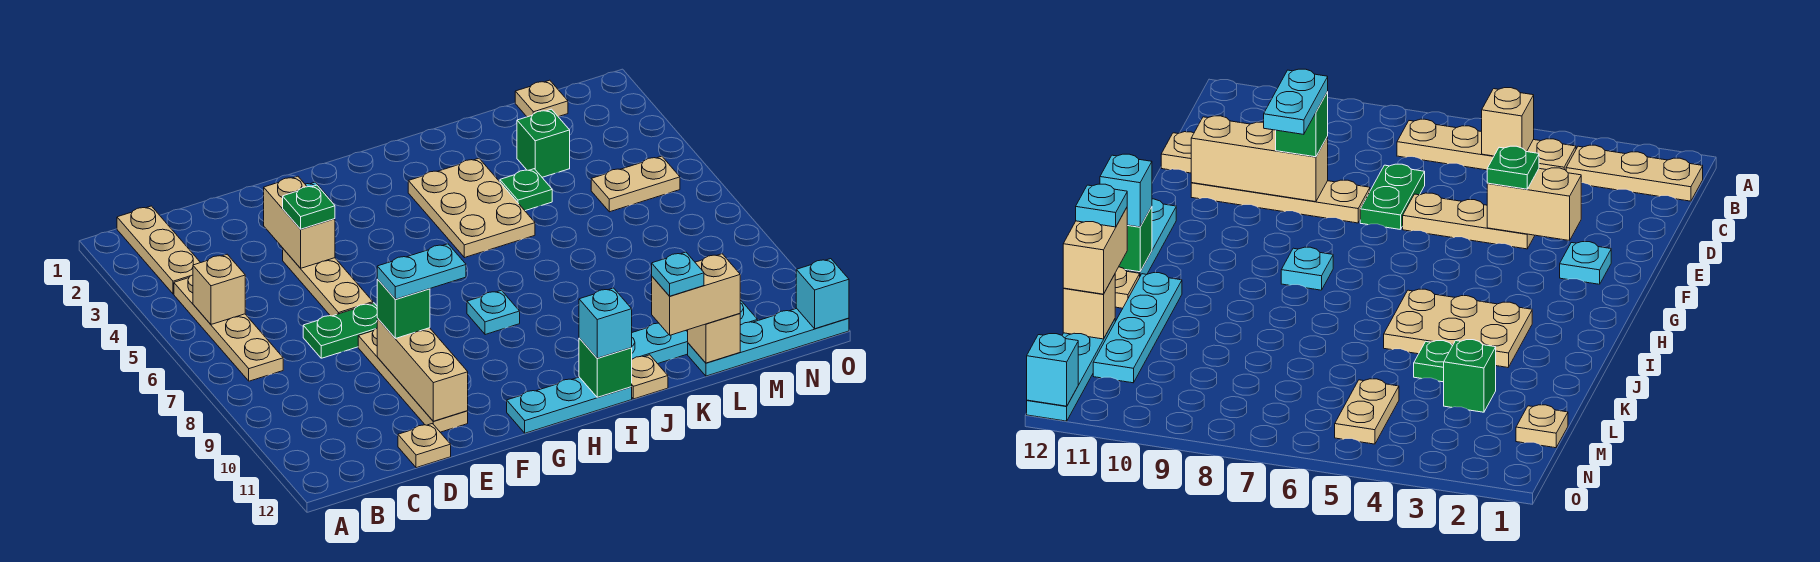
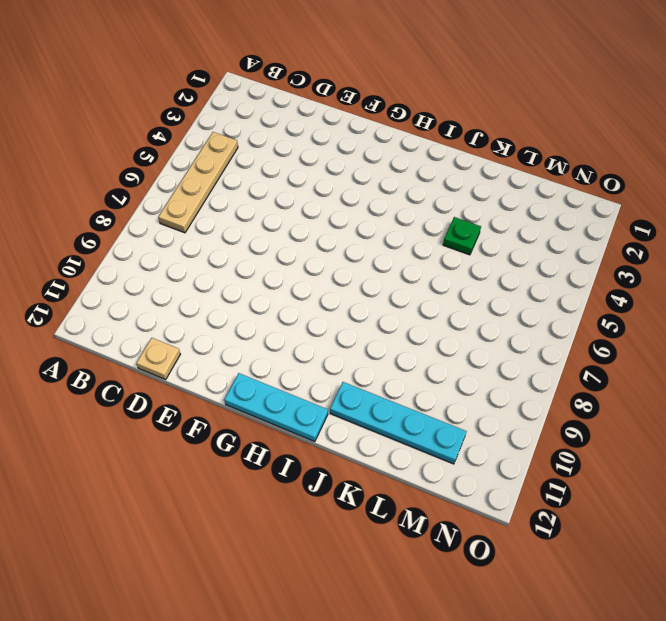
none -> tan 1x3 plate [117,206,201,294]
none -> green 1x2 plate [303,303,377,358]
none -> tan 1x3 plate [283,249,373,316]

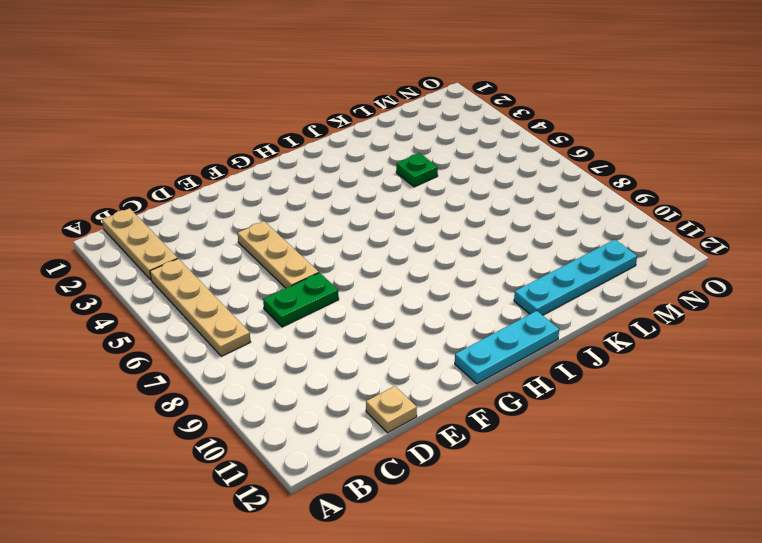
none -> tan 1x4 plate [358,328,468,432]
none -> cyan 1x1 plate [1560,242,1611,284]
none -> cyan 1x1 plate [467,290,520,335]

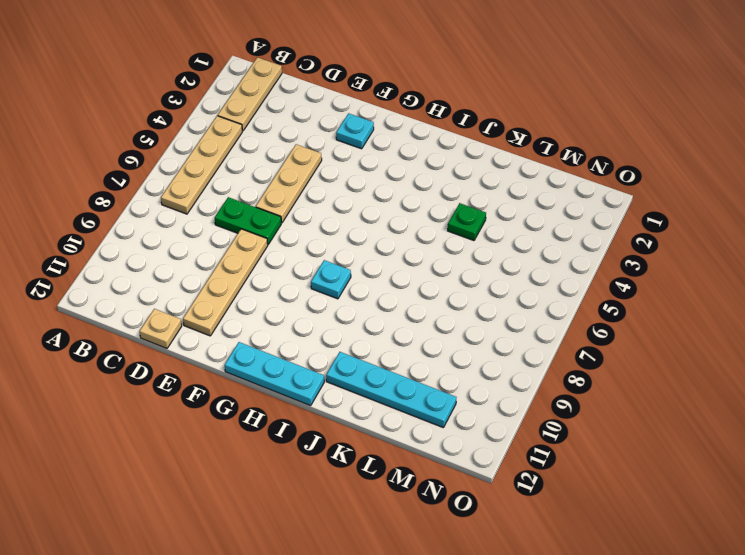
none -> tan 2x3 plate [408,158,535,258]
none -> tan 1x1 plate [632,355,668,399]
none -> green 1x1 brick [517,109,570,177]

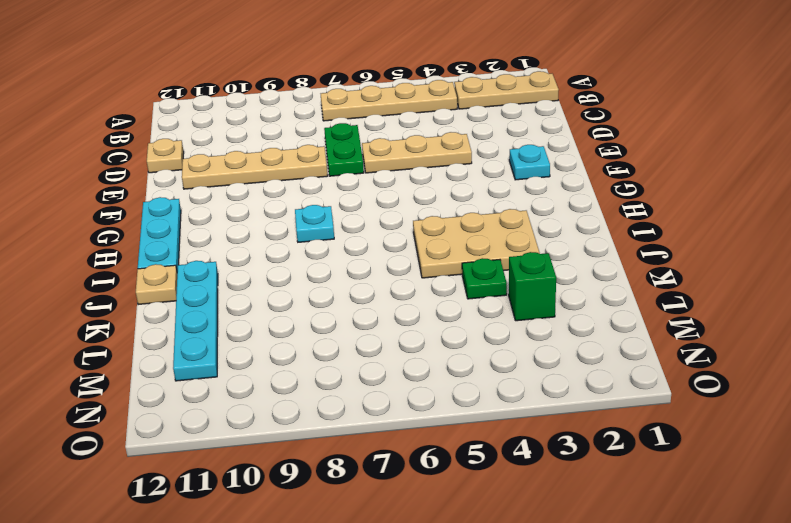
none -> cyan 1x4 plate [688,309,849,376]
none -> tan 1x1 plate [515,80,568,117]
none -> tan 1x2 plate [591,156,680,212]

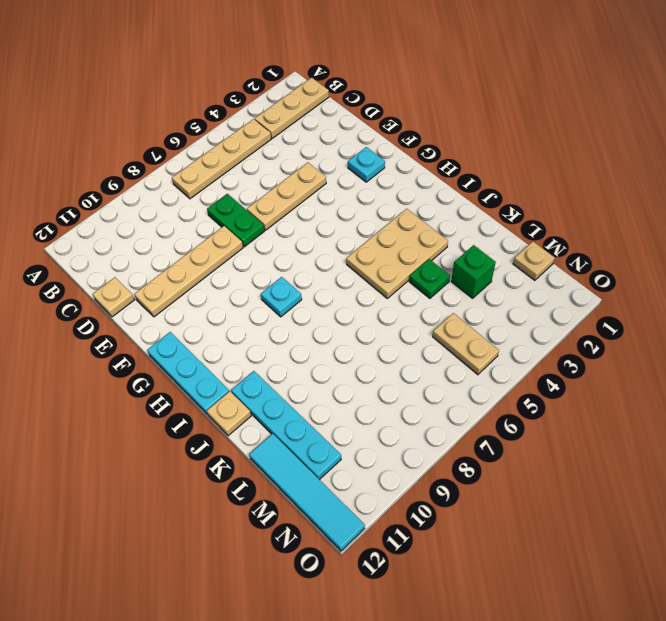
cyan 1x4 tile [249,434,365,551] -> cyan 1x4 plate [688,309,849,376]
none -> tan 1x1 brick [193,254,245,324]
none -> tan 1x2 brick [264,176,335,268]
none -> tan 1x3 brick [377,318,468,421]

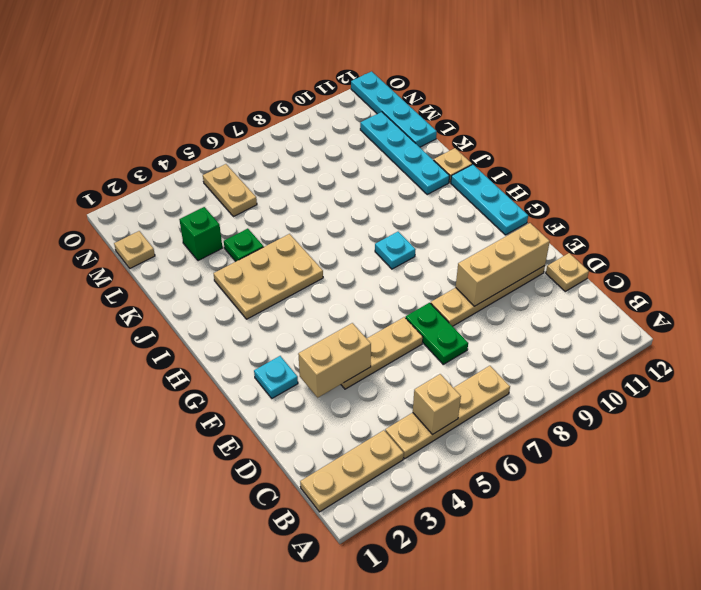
none -> green 1x1 brick [579,338,632,397]
none -> tan 1x1 brick [688,313,740,363]
none -> cyan 1x1 brick [796,259,849,329]

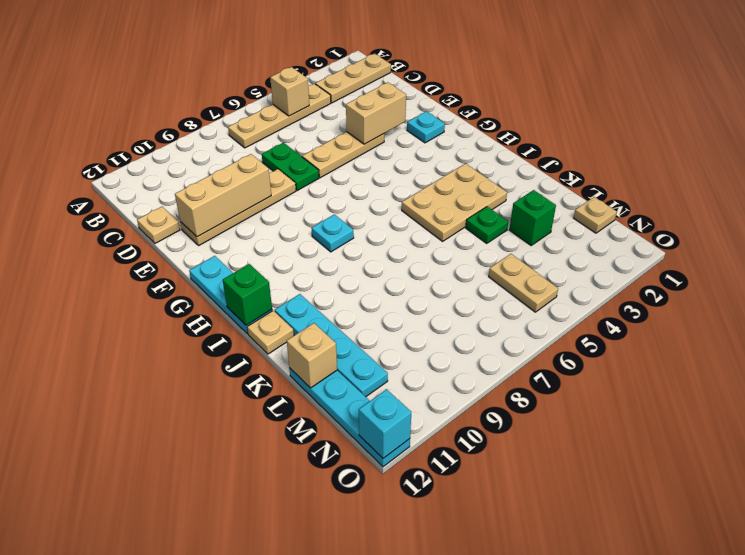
none -> green 1x1 plate [283,185,335,229]
none -> green 1x1 brick [377,279,430,338]
none -> cyan 1x1 brick [579,288,632,358]

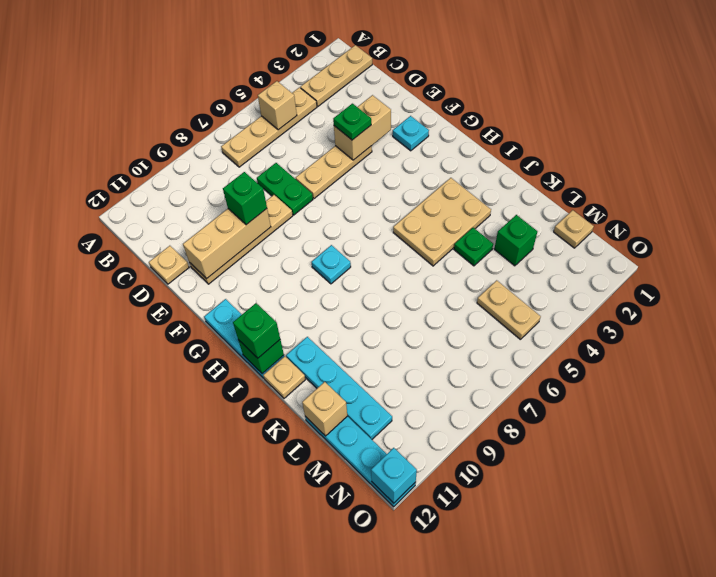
green 1x1 brick [233,303,280,358] -> cyan 1x1 brick [579,288,632,358]
none -> tan 1x2 brick [652,254,740,335]
none -> cyan 1x2 plate [377,244,466,299]
none -> cyan 1x1 plate [652,252,704,296]

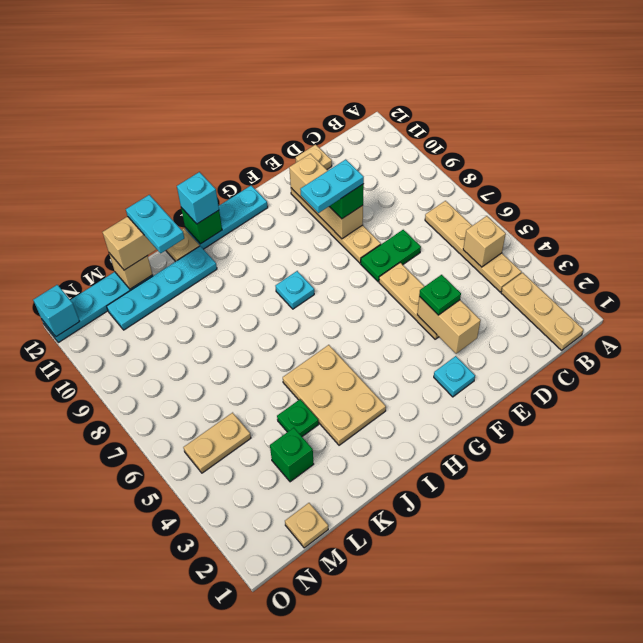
cyan 1x2 plate [126,195,184,253] -> cyan 1x1 plate [652,252,704,296]

